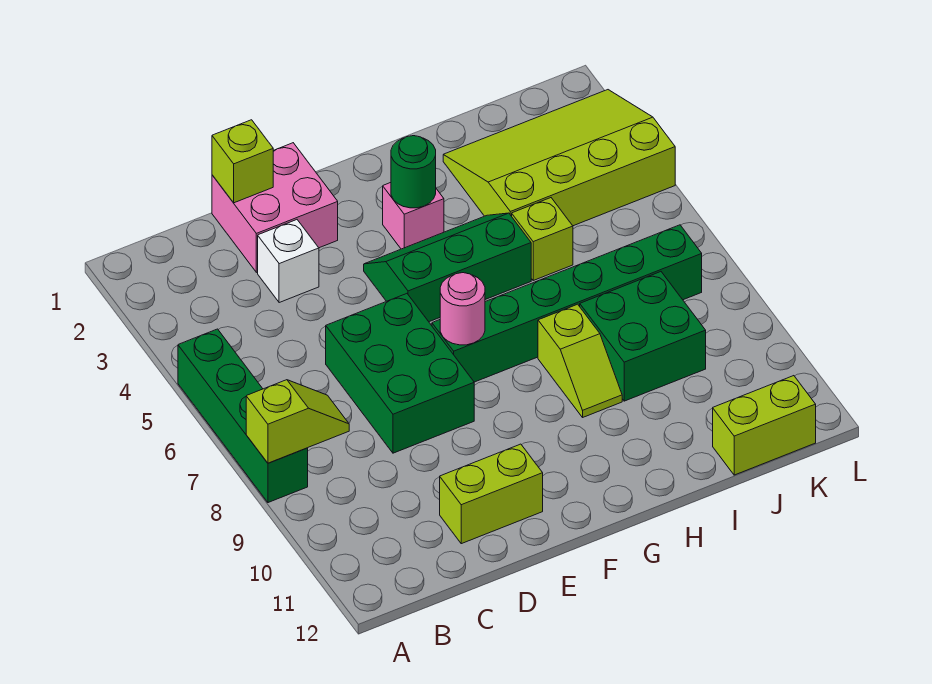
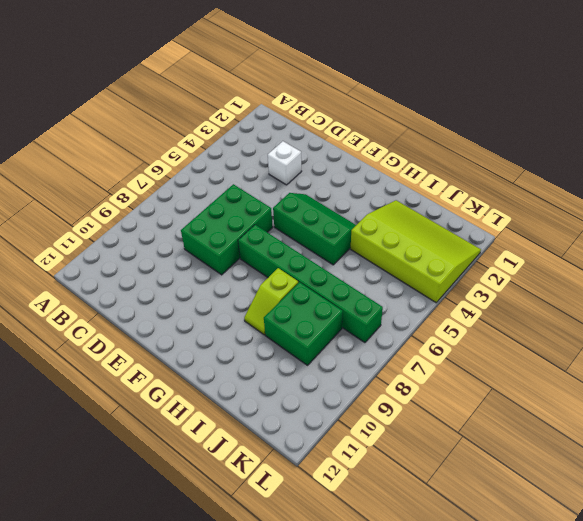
none -> green 1x4 brick [178,329,308,503]
none -> pink 2x2 brick [212,143,338,272]
none -> lime 1x2 brick [440,444,543,544]

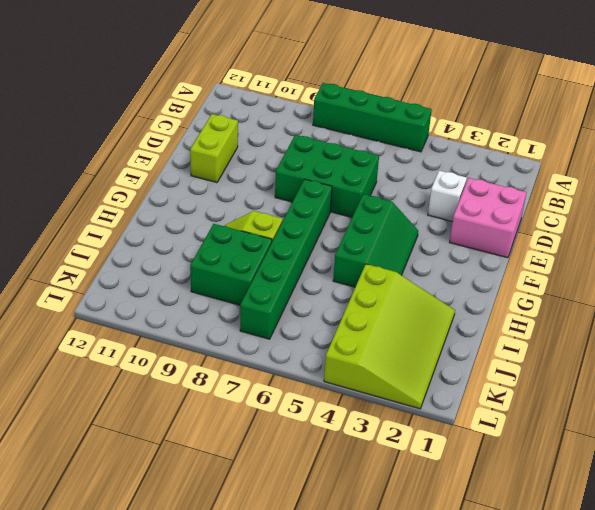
none -> pink 1x1 brick [383,183,444,249]
none -> lime 1x1 brick [512,198,573,280]
none -> lime 1x2 brick [713,376,816,475]

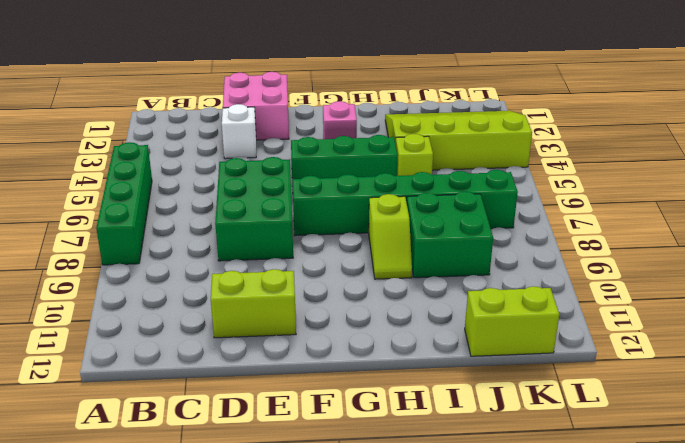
none -> lime 1x2 slope [246,380,349,463]
none -> lime 1x1 brick [212,120,273,203]
none -> pink 1x1 round brick [440,273,485,345]

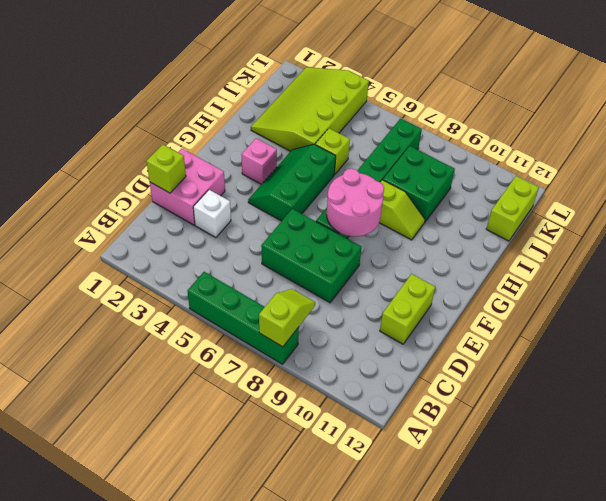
pink 2x2 round brick [327,169,384,237] -> pink 1x1 round brick [440,273,485,345]
none -> green 1x1 round brick [391,136,436,208]

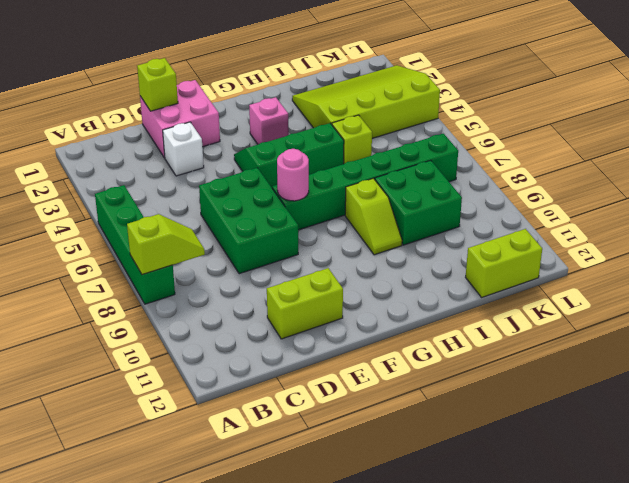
none -> green 1x1 round brick [391,136,436,208]

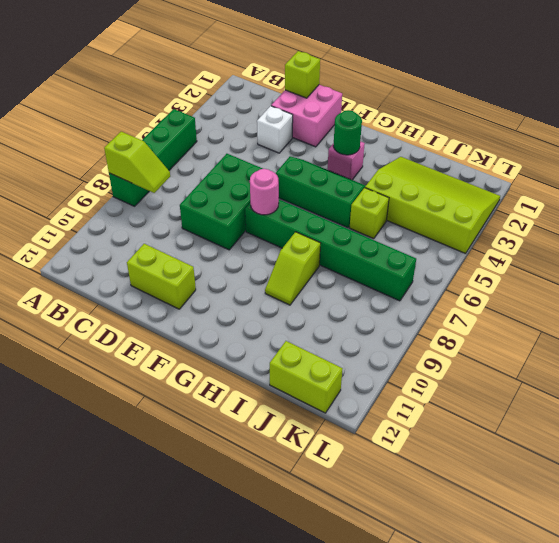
none -> green 2x2 brick [580,272,706,401]

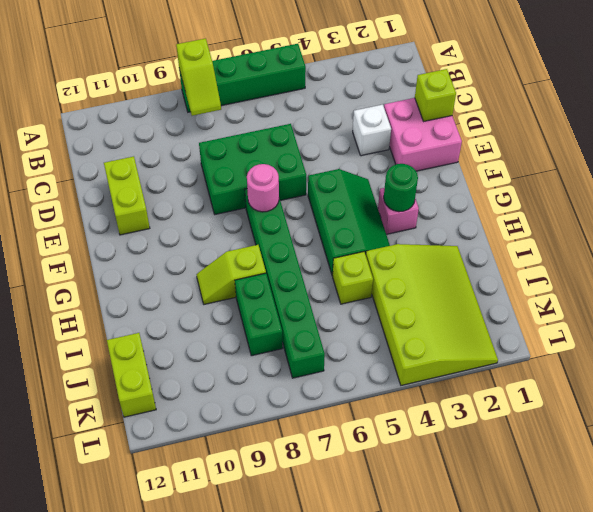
green 1x2 brick [235,273,283,356] -> green 2x2 brick [580,272,706,401]

